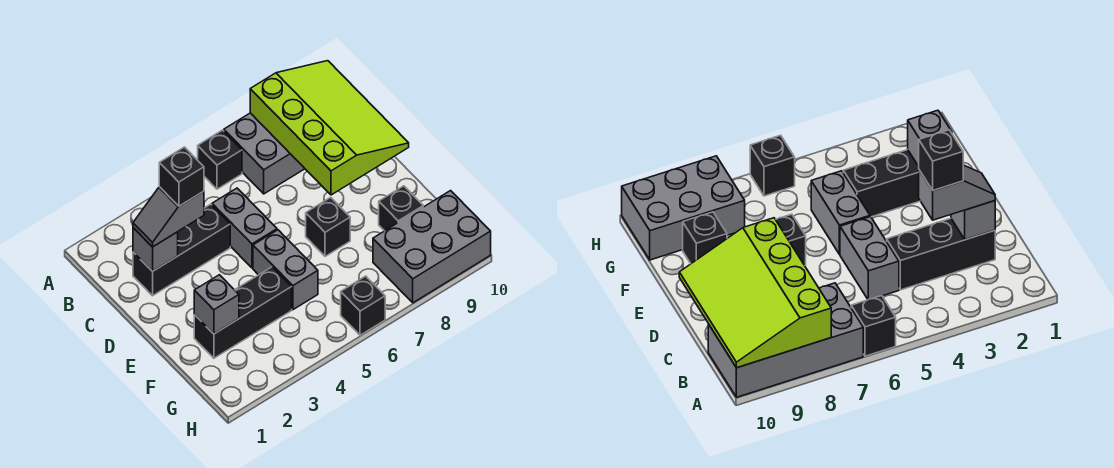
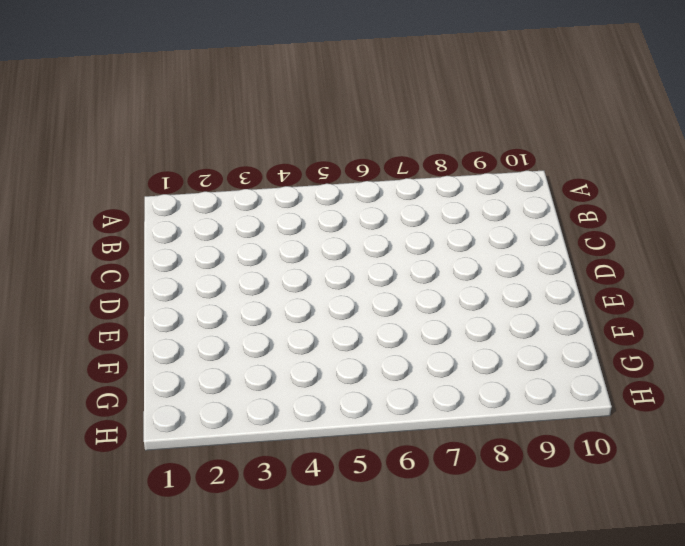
none -> black 1x1 brick [198,130,242,189]
none -> grey 2x4 brick [224,113,305,194]
none -> black 1x3 brick [133,204,230,296]

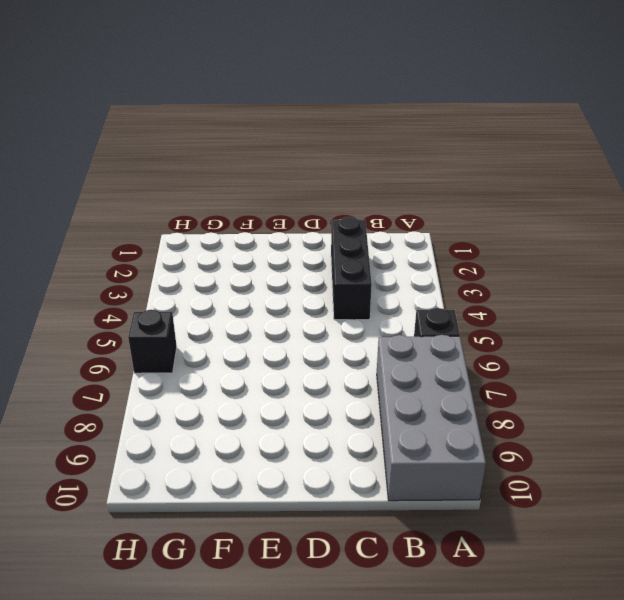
none -> grey 1x2 brick [212,188,277,268]
none -> grey 1x2 brick [253,230,318,310]
none -> black 1x1 brick [306,197,350,256]

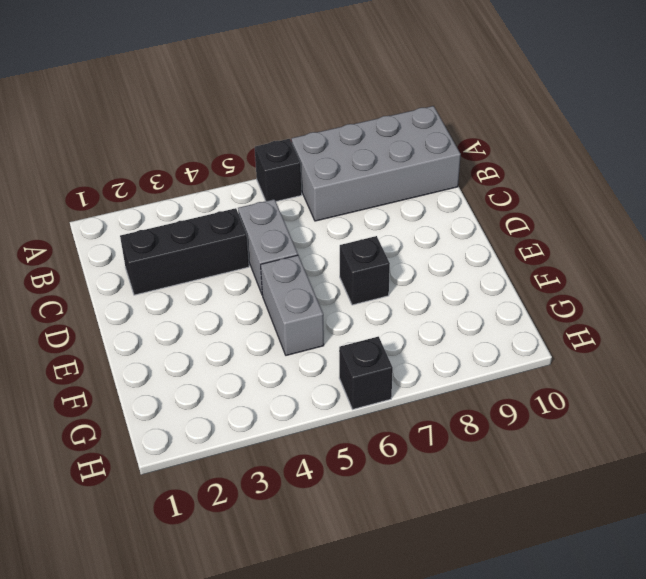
none -> black 1x3 brick [194,267,292,358]
none -> black 1x1 brick [379,186,423,231]
none -> grey 2x3 brick [373,191,491,303]

